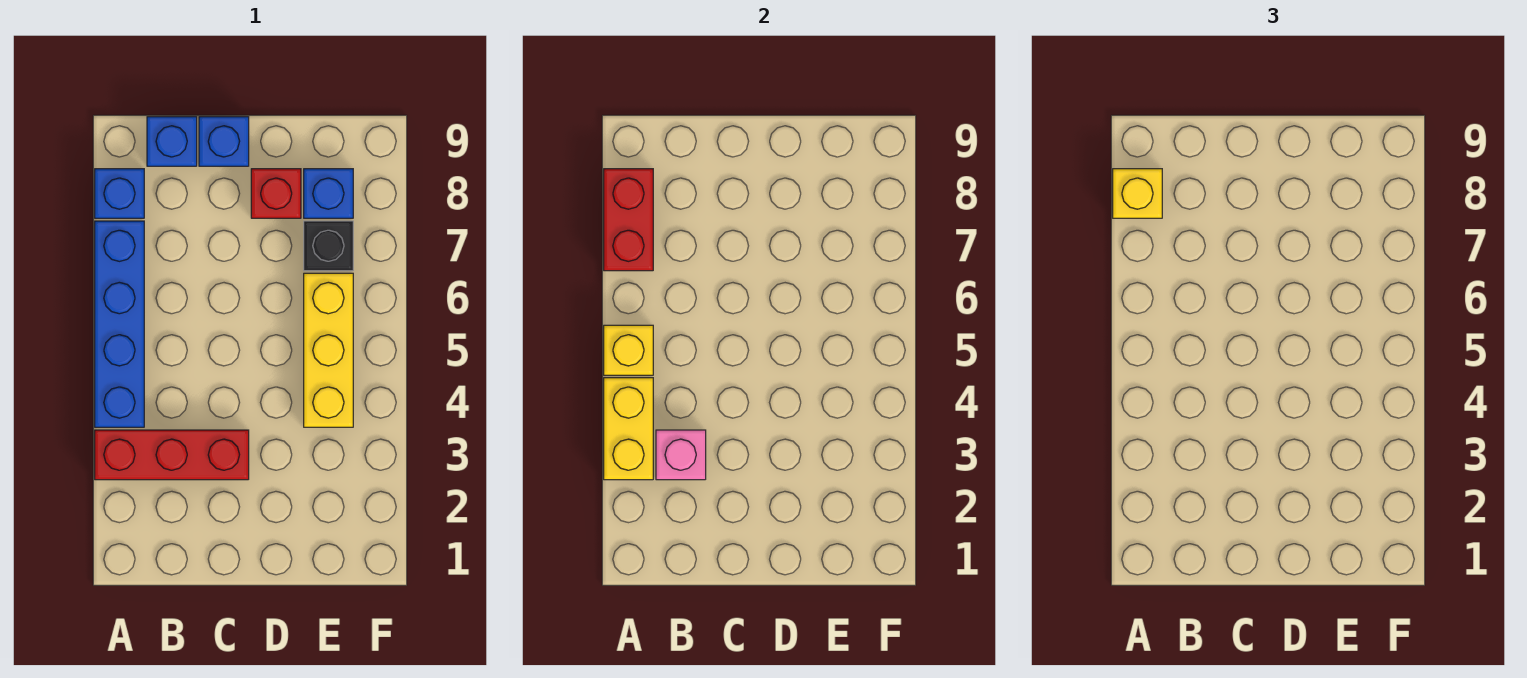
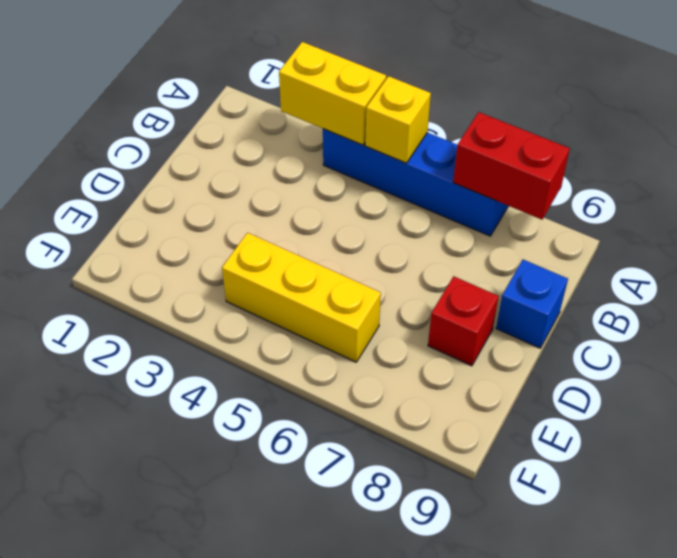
none -> red 1x3 brick [95,430,249,480]
none -> blue 1x1 brick [95,169,144,218]
none -> blue 1x1 brick [147,117,197,166]

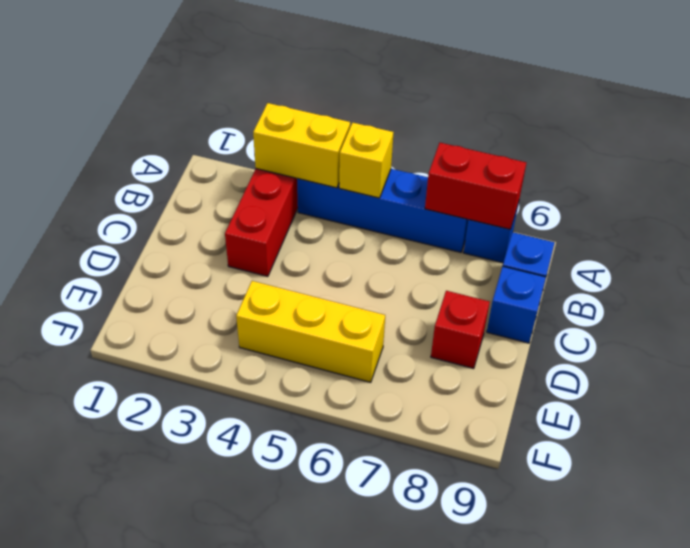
none -> black 1x1 brick [304,221,353,271]
none -> blue 1x1 brick [304,169,353,218]
none -> pink 1x1 brick [656,430,706,480]

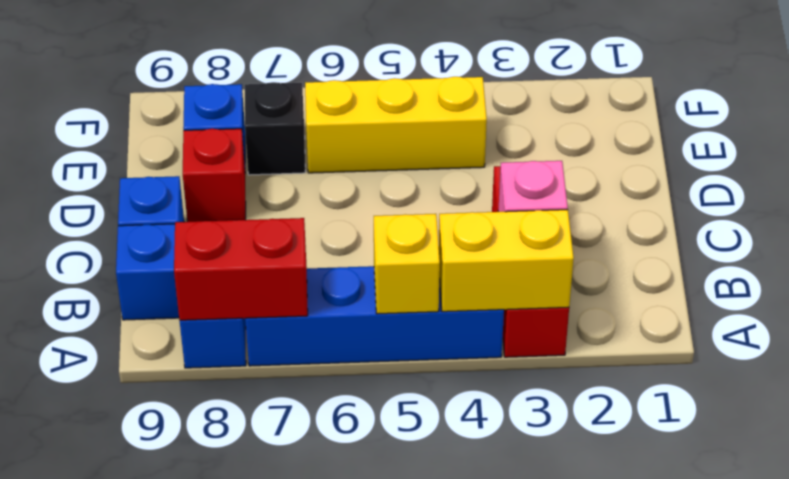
none -> yellow 1x1 brick [1113,169,1162,218]

